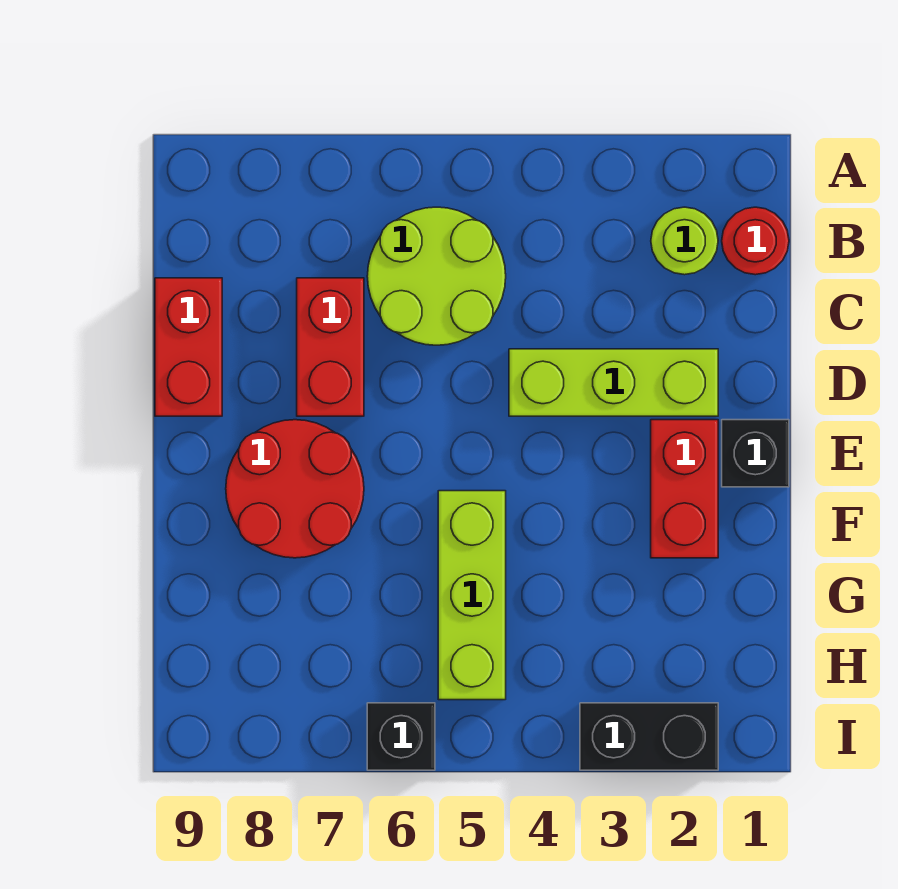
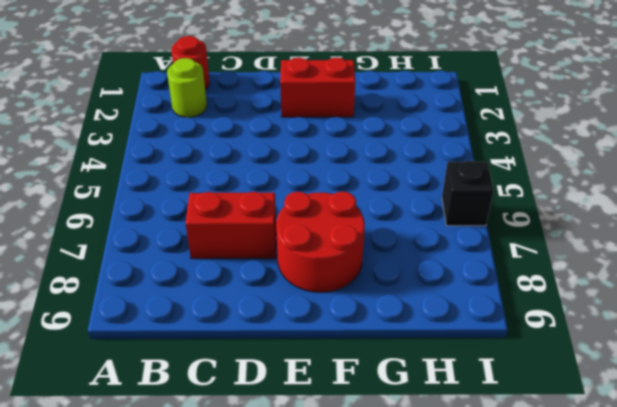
none -> lime 2x2 round brick [367,207,506,345]
none -> red 1x2 brick [155,278,222,416]
none -> lime 1x3 brick [509,349,718,416]

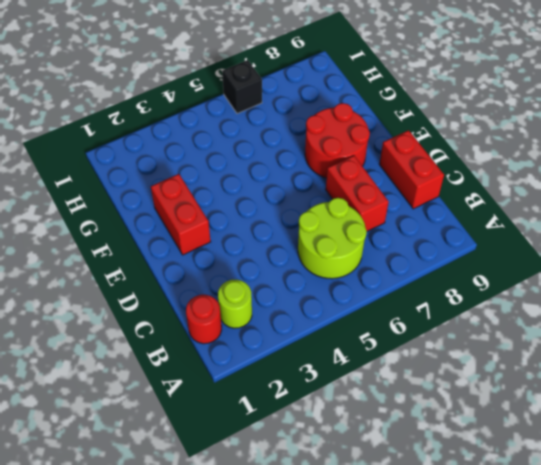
none -> lime 1x3 brick [509,349,718,416]
none -> black 1x1 brick [722,420,789,487]
none -> lime 1x3 brick [438,491,506,700]

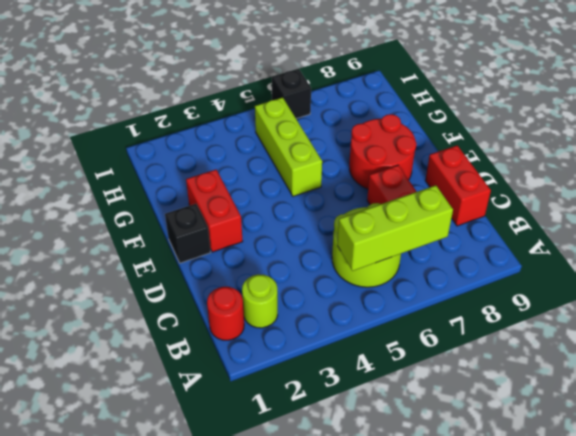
lime 1x3 brick [337,185,453,271] -> lime 1x3 brick moved to [509,349,718,416]
none -> black 1x2 brick [580,703,718,770]

